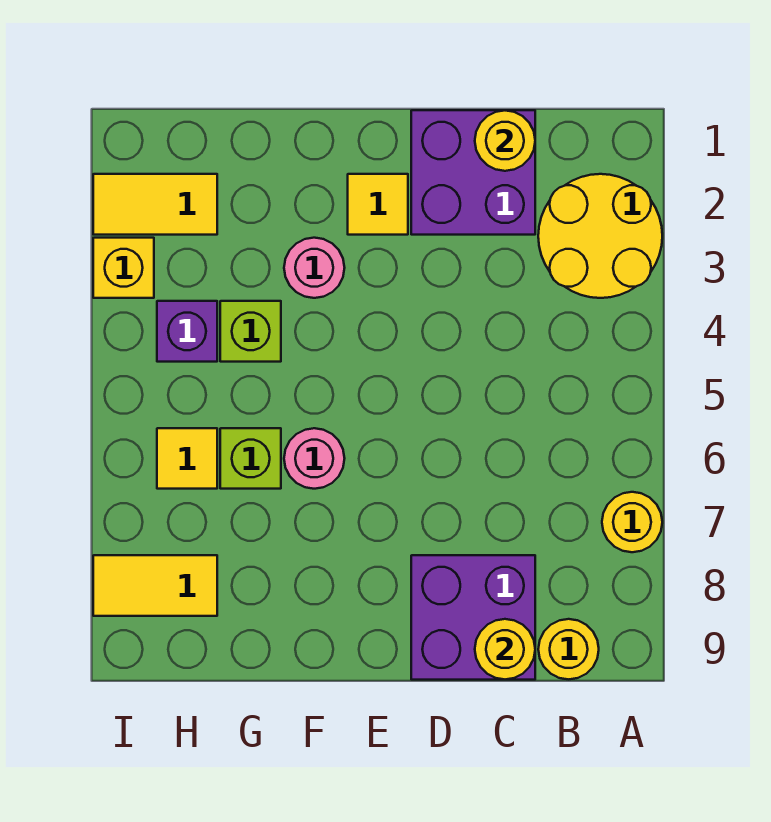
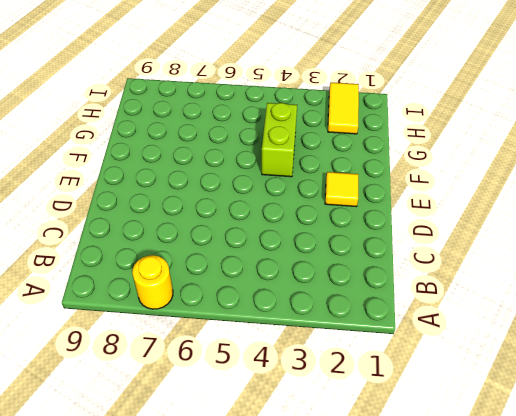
lime 1x2 brick [262,103,297,177] -> lime 1x1 brick [220,301,281,362]
none -> yellow 2x2 round brick [538,174,662,298]
none -> yellow 1x1 round brick [538,619,599,679]
none -> purple 2x2 brick [411,110,535,235]

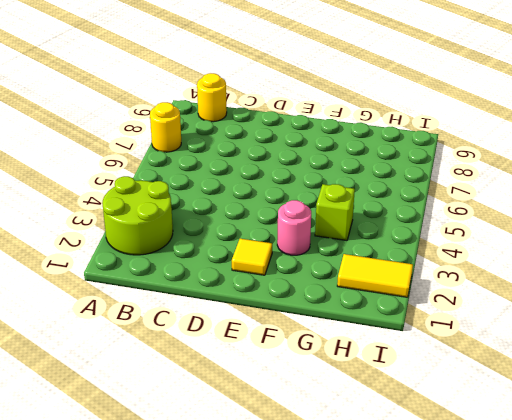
lime 2x2 round brick [102,176,173,255] -> yellow 2x2 round brick [538,174,662,298]
none -> purple 2x2 brick [411,110,535,235]
none -> purple 2x2 brick [411,555,535,680]
none -> pink 1x1 round brick [284,428,345,489]

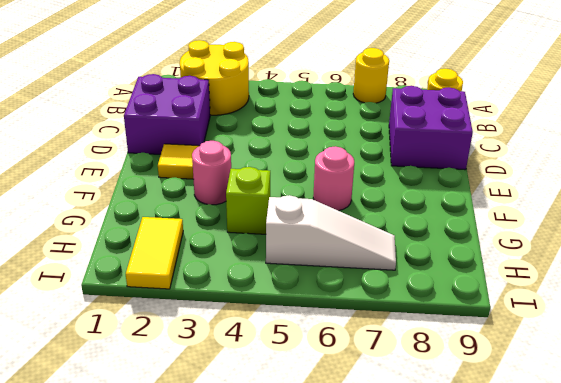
white 1x3 slope [266,195,396,270] -> yellow 1x1 tile [157,428,217,489]
none -> lime 1x1 brick [220,428,281,489]
none -> purple 1x1 brick [157,301,217,362]
none -> yellow 1x2 tile [93,555,217,616]

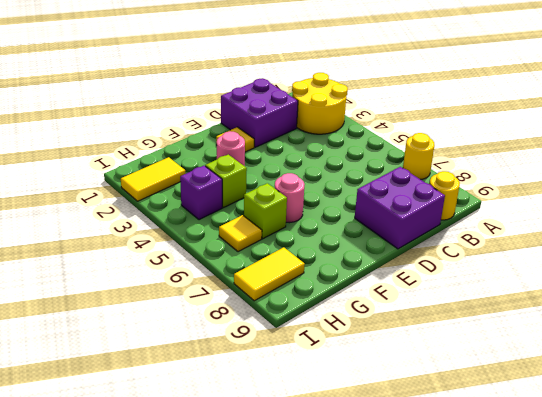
none -> yellow 1x1 brick [93,238,154,298]
none -> yellow 1x1 round brick [475,110,535,171]
none -> yellow 1x1 round brick [475,619,535,680]

